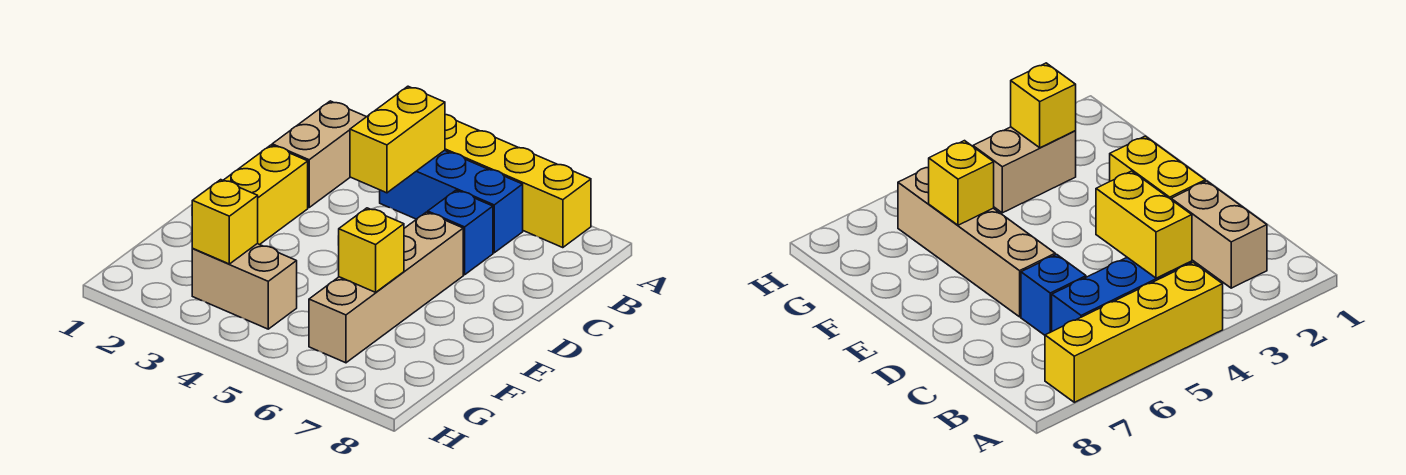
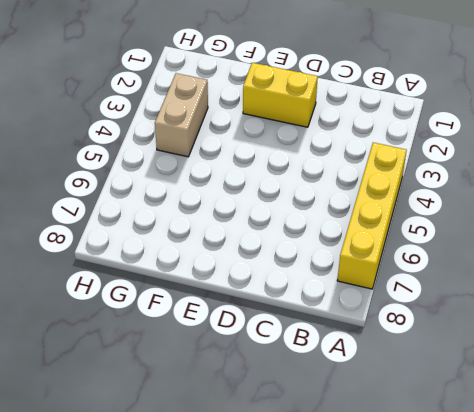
none -> tan 1x2 brick [272,101,366,207]
none -> blue 1x3 brick [380,150,523,253]

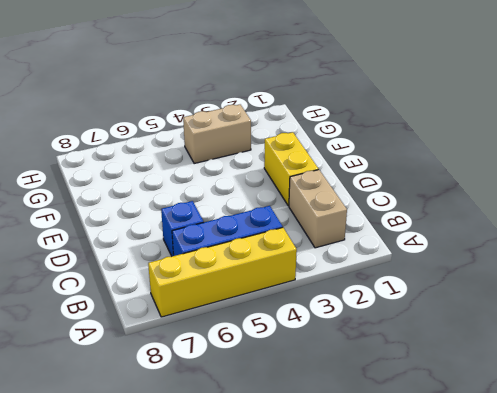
none -> tan 1x4 brick [309,212,463,363]
none -> yellow 1x2 brick [350,86,445,193]

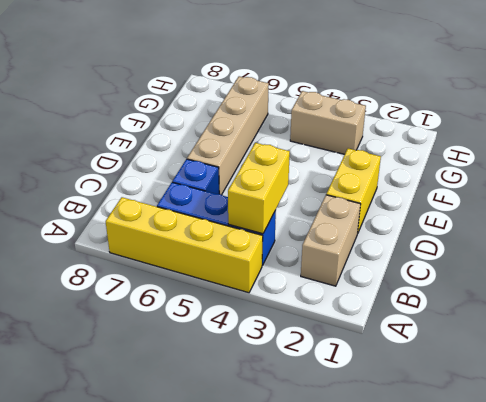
none -> yellow 1x1 brick [339,208,404,292]
none -> yellow 1x1 brick [192,180,258,264]

